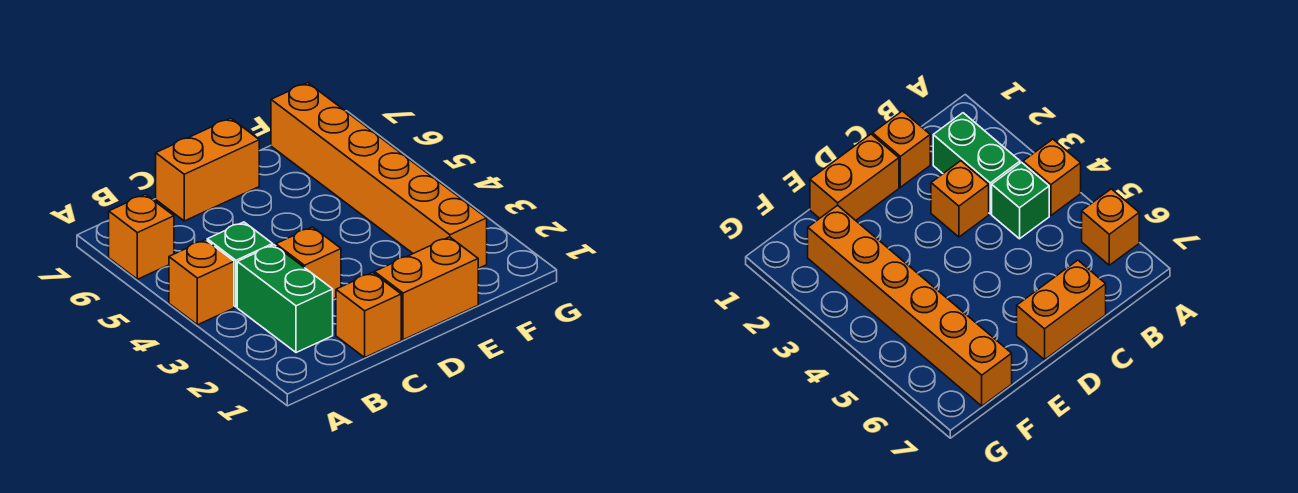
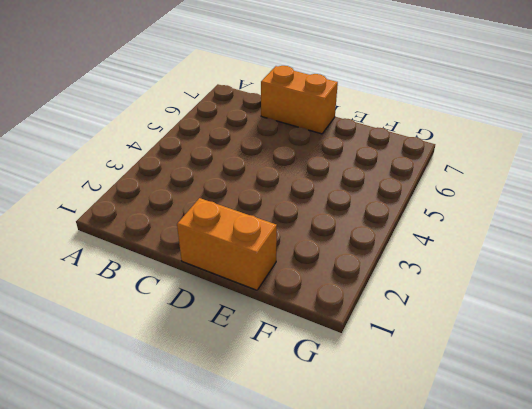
none -> orange 1x1 brick [169,240,234,325]
none -> orange 1x1 brick [109,194,174,279]

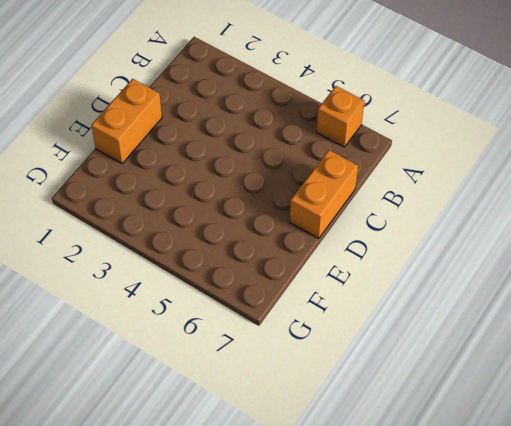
none -> orange 1x1 brick [169,240,234,325]
none -> green 1x2 brick [237,245,333,353]

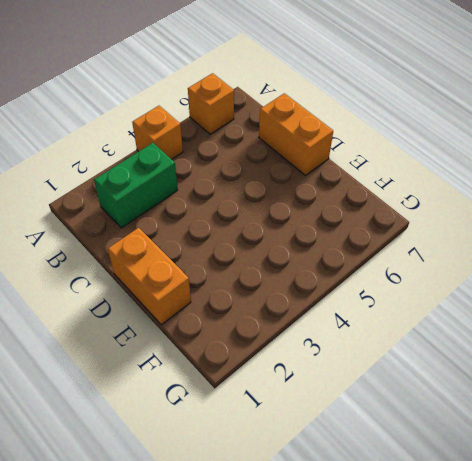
none -> green 1x1 brick [207,222,273,307]
none -> orange 1x1 brick [336,273,401,357]

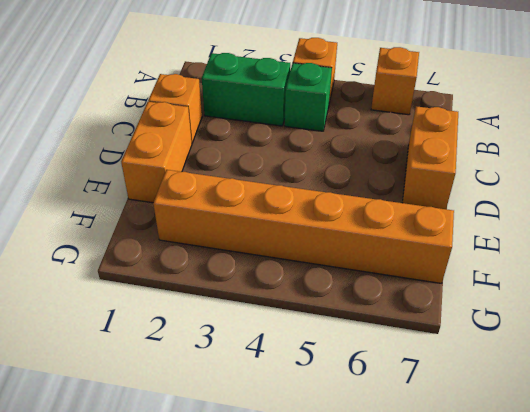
none -> orange 1x1 brick [276,227,341,299]

